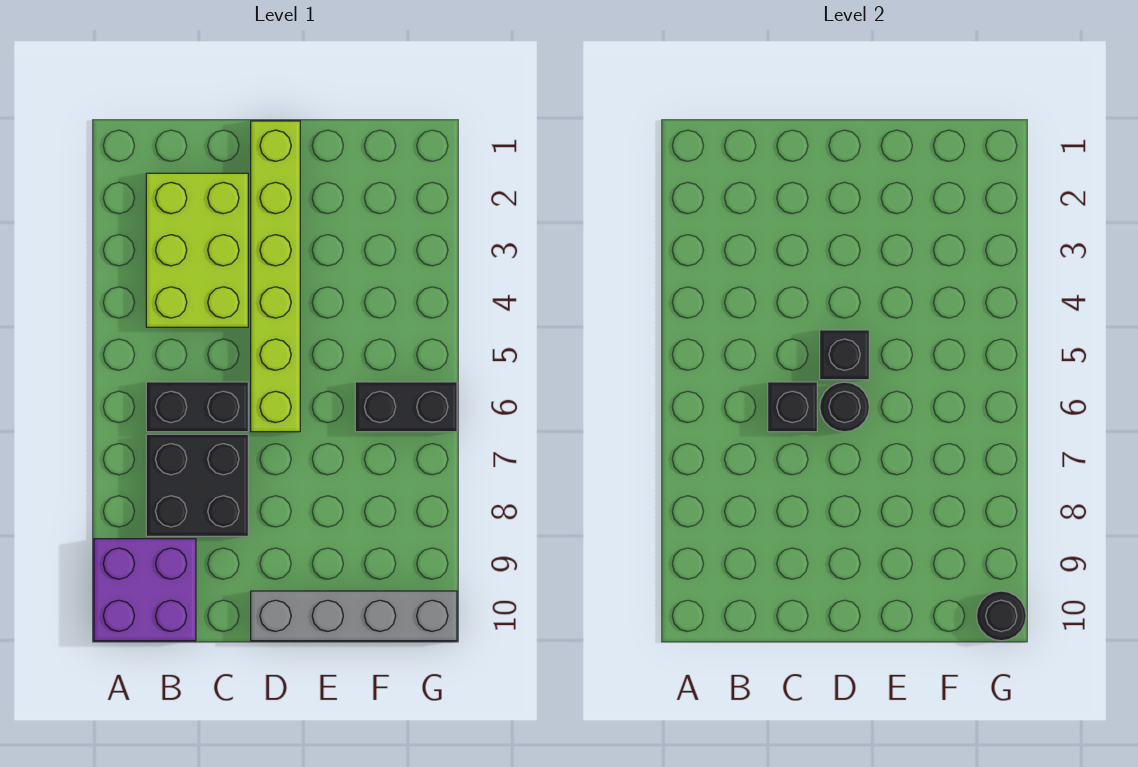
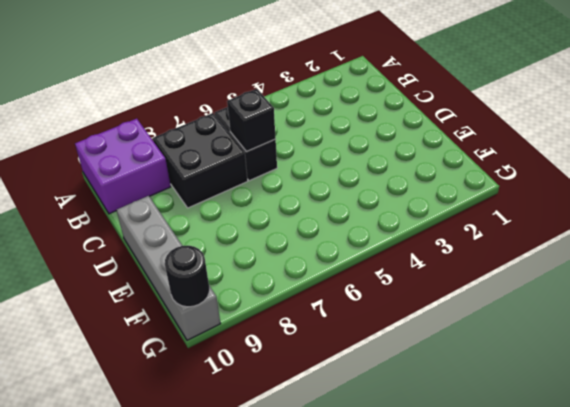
none -> lime 2x3 brick [146,173,248,327]
none -> lime 1x6 brick [251,121,300,432]

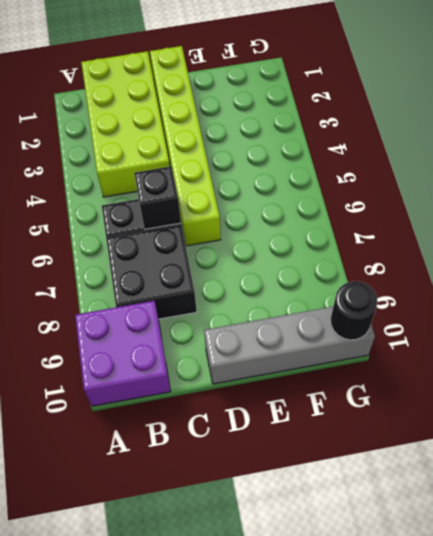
lime 2x4 brick [81,51,170,197] -> lime 2x3 brick [146,173,248,327]
none -> black 1x2 brick [355,382,457,432]
none -> black 1x1 brick [820,330,869,380]

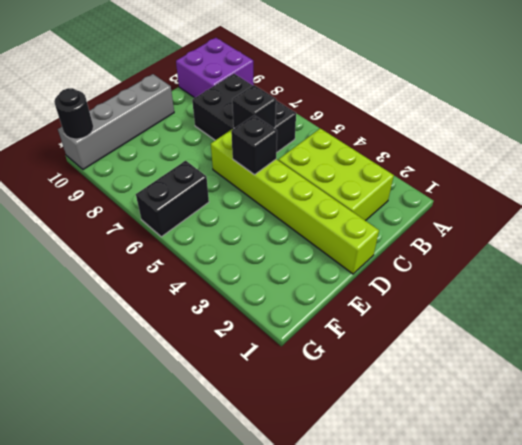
none -> black 1x1 round brick [820,382,869,432]

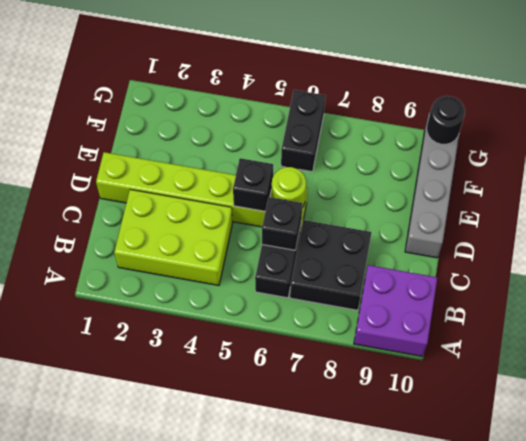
lime 1x1 round brick [272,167,306,208] -> black 1x1 round brick [820,382,869,432]

